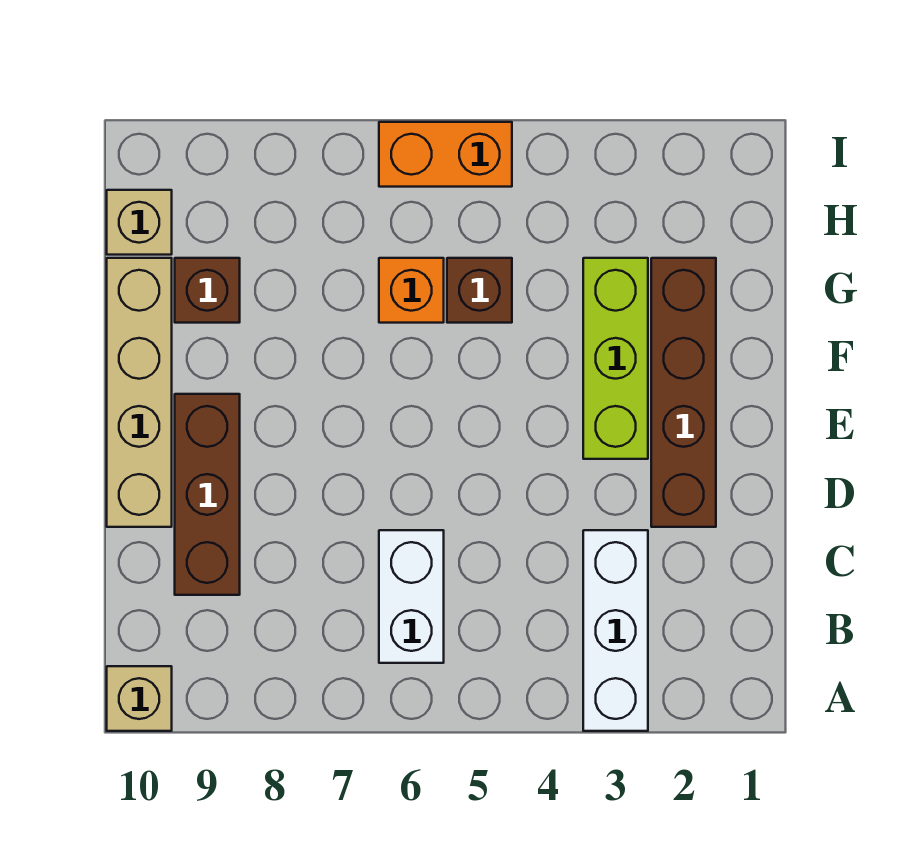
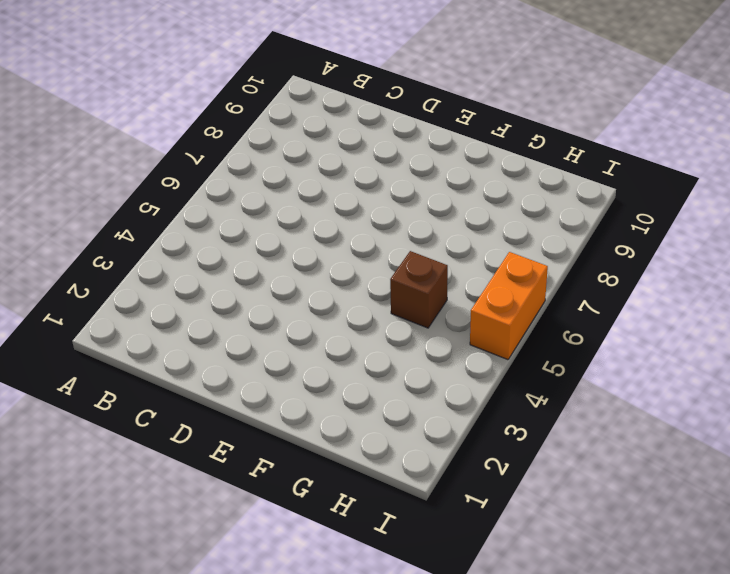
none -> white 1x3 brick [583,530,648,731]
none -> tan 1x1 brick [107,666,172,731]
none -> white 1x2 brick [379,530,444,663]

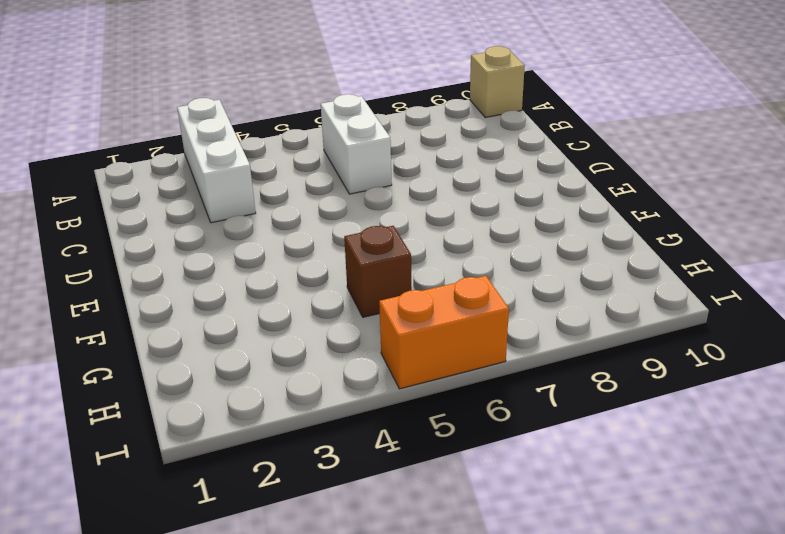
none -> brown 1x3 brick [175,394,240,595]
none -> brown 1x4 brick [651,258,716,527]
none -> tan 1x4 brick [107,258,172,527]

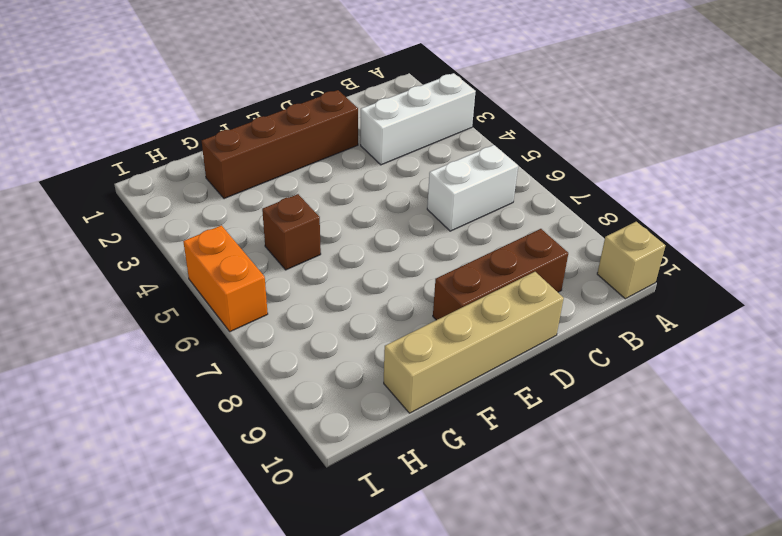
none -> lime 1x3 brick [583,258,648,459]
none -> orange 1x1 brick [379,258,444,323]
none -> brown 1x1 brick [175,258,240,323]

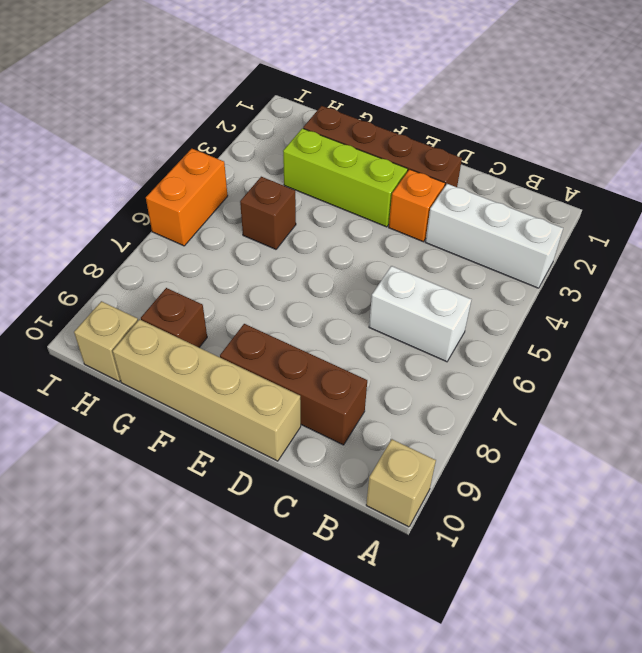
orange 1x1 brick [389,169,445,242] -> orange 1x1 brick moved to [379,258,444,323]

